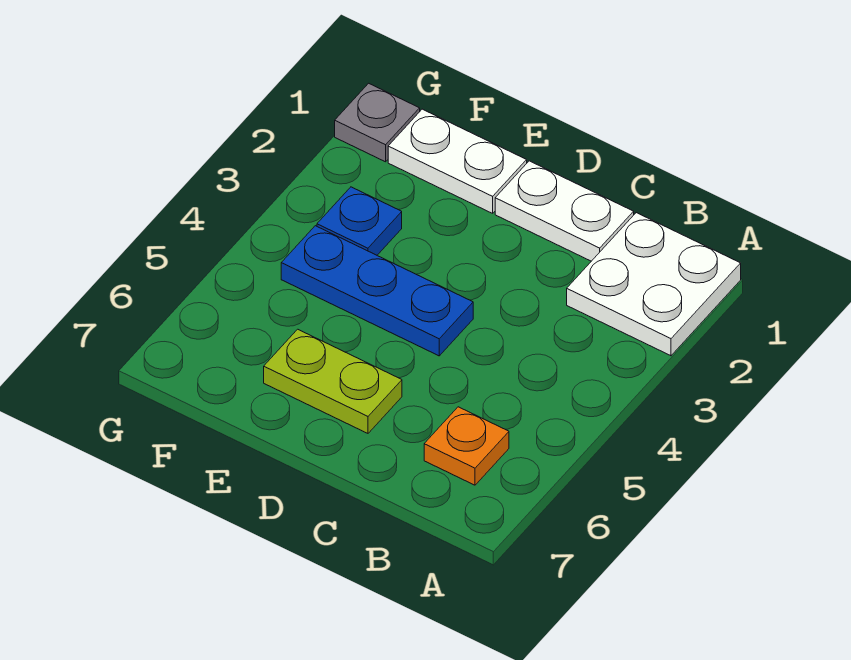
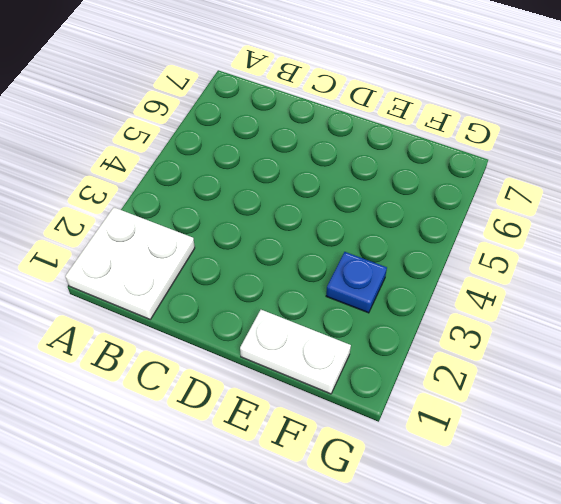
none -> orange 1x1 plate [424,407,509,485]
none -> white 1x2 plate [495,161,634,261]

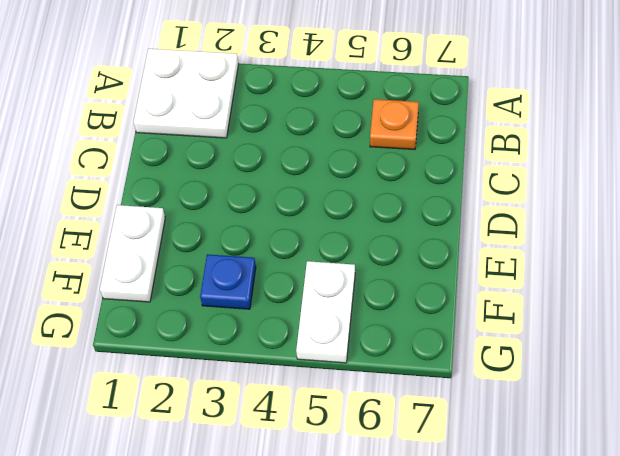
white 1x2 plate [296,261,355,363] -> white 1x2 plate moved to [495,161,634,261]
none -> blue 1x3 plate [281,226,473,356]
none -> lime 1x2 plate [264,329,402,433]

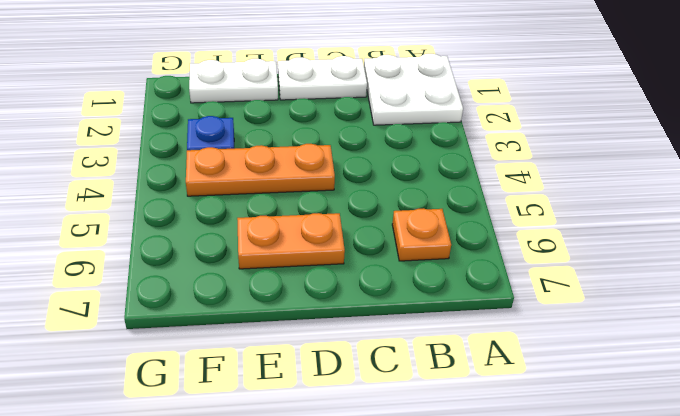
orange 1x3 plate [186,144,335,196] -> blue 1x3 plate [281,226,473,356]
orange 1x2 plate [237,213,345,269] -> lime 1x2 plate [264,329,402,433]
none -> grey 1x1 plate [335,83,420,162]

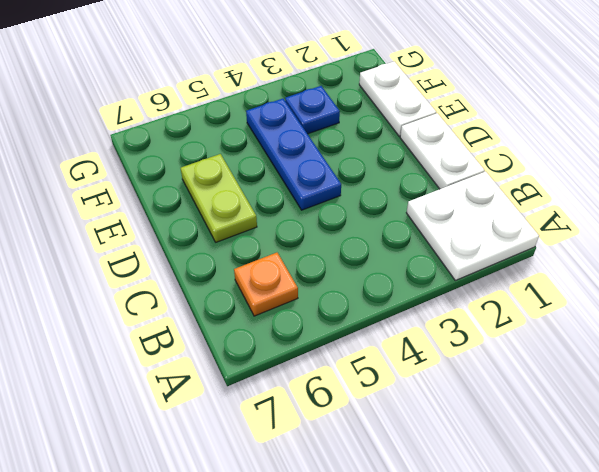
none -> grey 1x1 plate [335,83,420,162]

